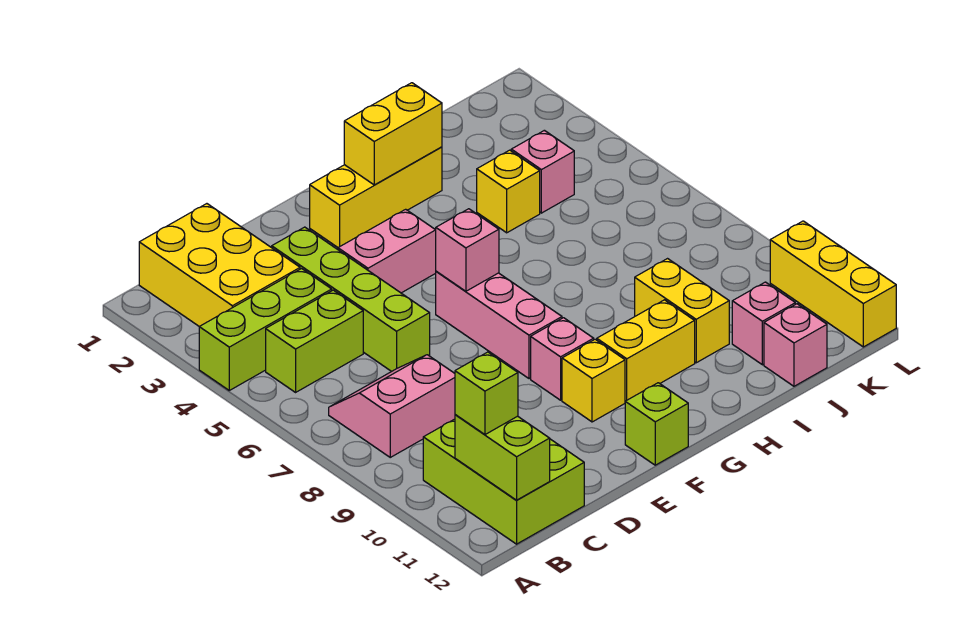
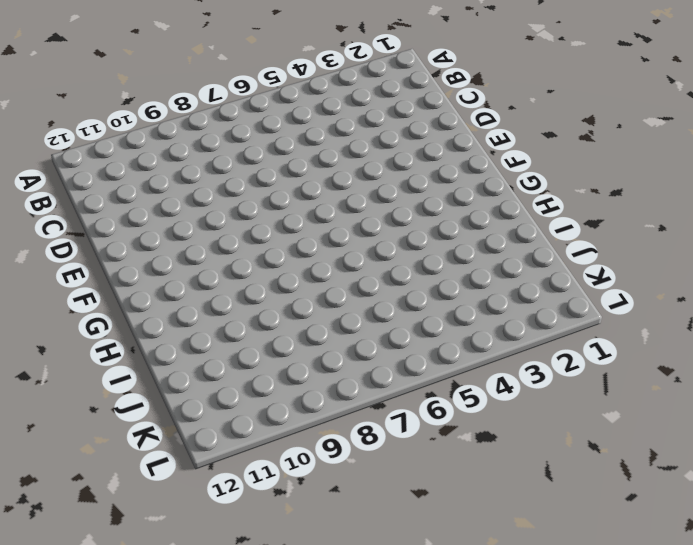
none -> lime 1x3 brick [199,269,332,390]
none -> yellow 2x3 brick [139,204,300,327]
none -> lime 1x2 brick [266,290,363,392]

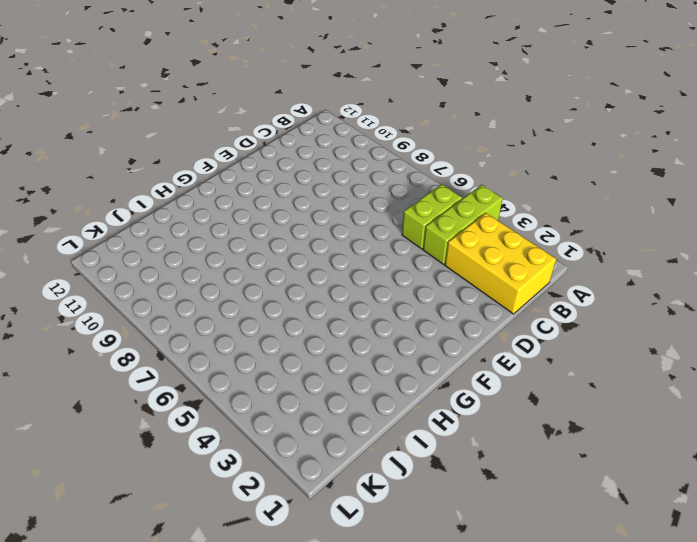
none -> pink 2x2 slope [329,355,455,457]
none -> lime 2x3 brick [423,419,584,544]
none -> lime 1x4 brick [272,227,430,371]

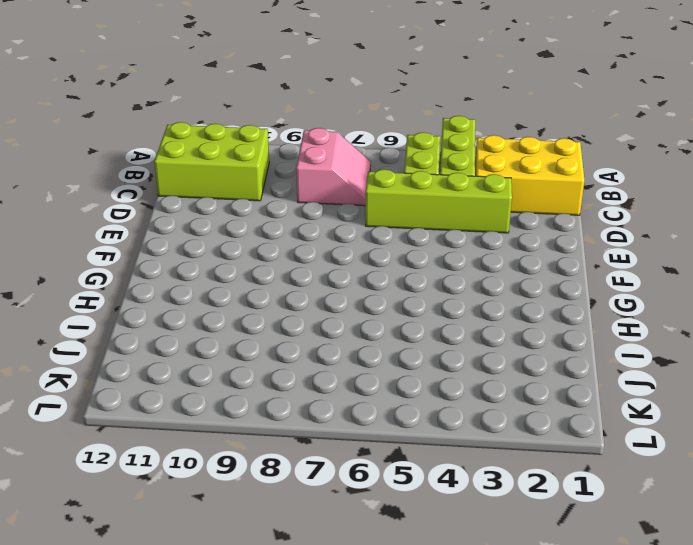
none -> pink 1x2 brick [338,209,436,293]
none -> yellow 1x3 brick [310,147,442,247]
none -> pink 1x3 brick [436,271,562,379]

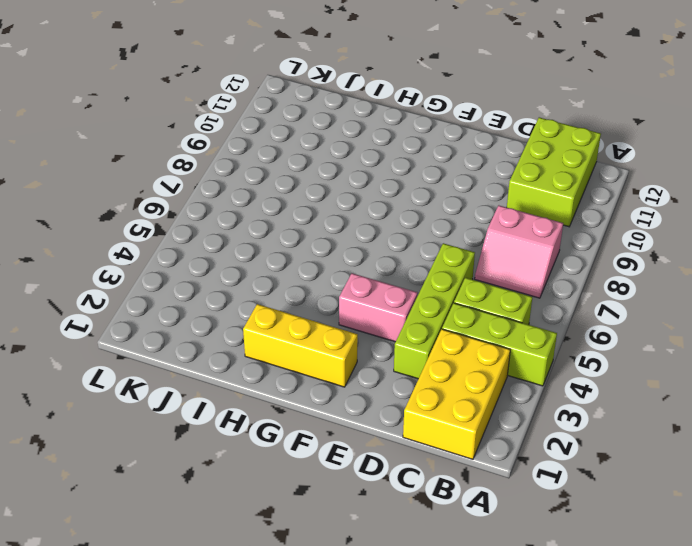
none -> pink 1x3 brick [436,271,562,379]
none -> pink 1x1 brick [531,318,594,400]
none -> yellow 1x1 brick [562,339,625,422]

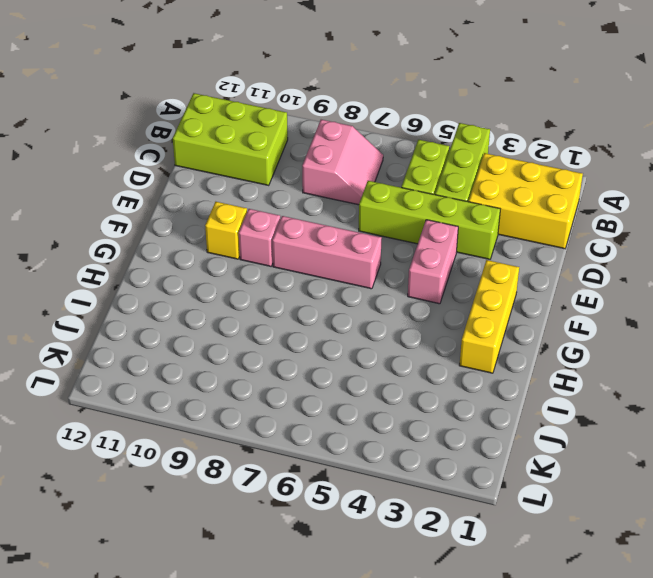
none -> lime 1x1 brick [625,383,688,465]
none -> yellow 1x2 brick [597,300,695,401]
none -> yellow 1x1 brick [477,150,540,233]

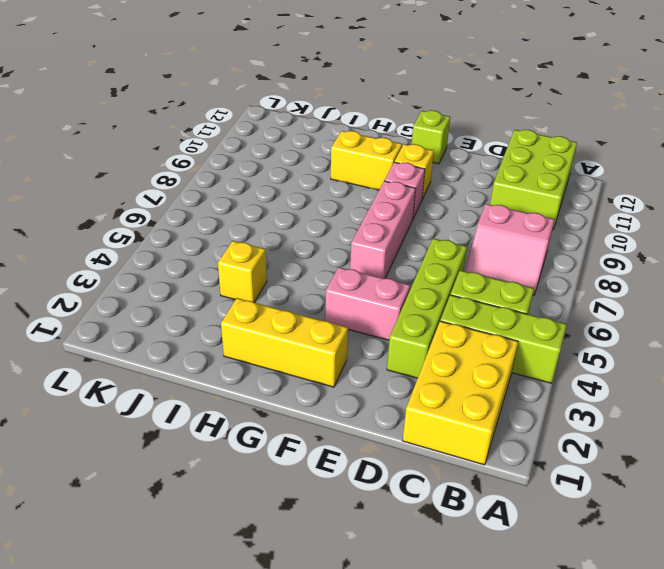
none -> yellow 1x2 brick [635,259,729,363]
none -> pink 1x1 brick [511,130,574,213]
none -> pink 1x1 brick [732,282,795,365]

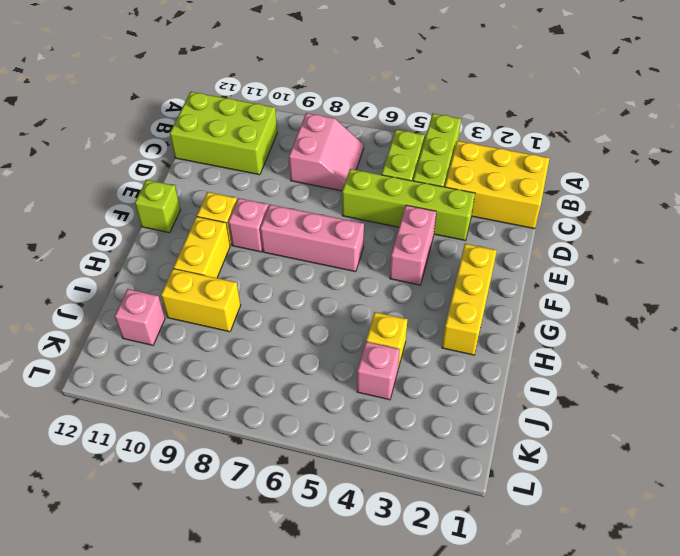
none -> pink 1x1 brick [764,304,827,386]
none -> yellow 1x3 brick [770,221,896,347]
none -> lime 1x2 brick [455,415,550,500]

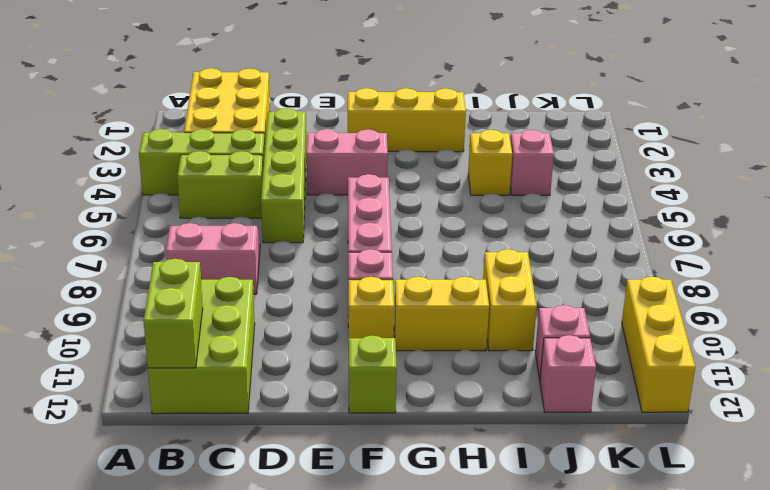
none -> pink 1x1 brick [436,209,499,291]
none -> yellow 1x2 brick [344,83,442,185]
none -> lime 1x1 brick [455,352,518,435]

